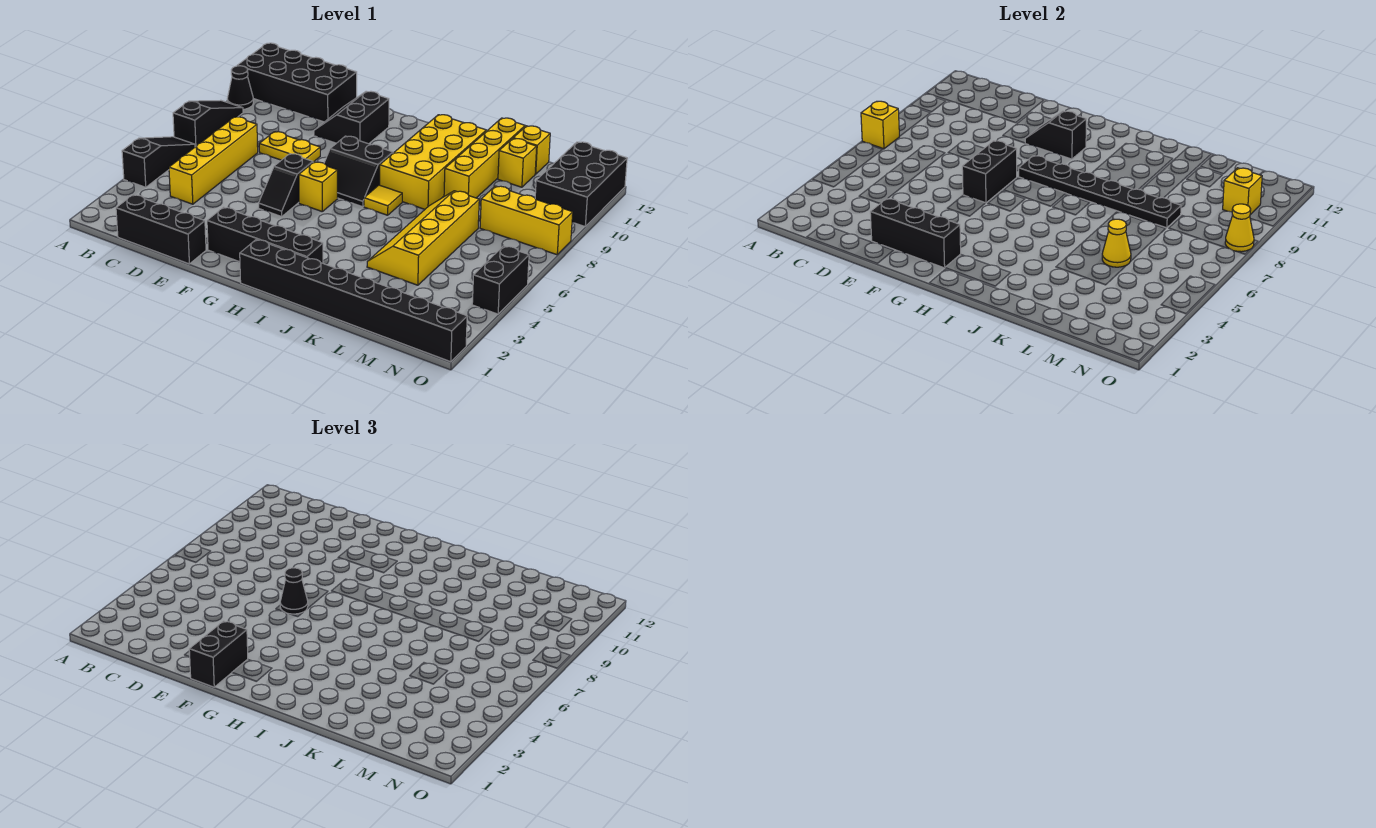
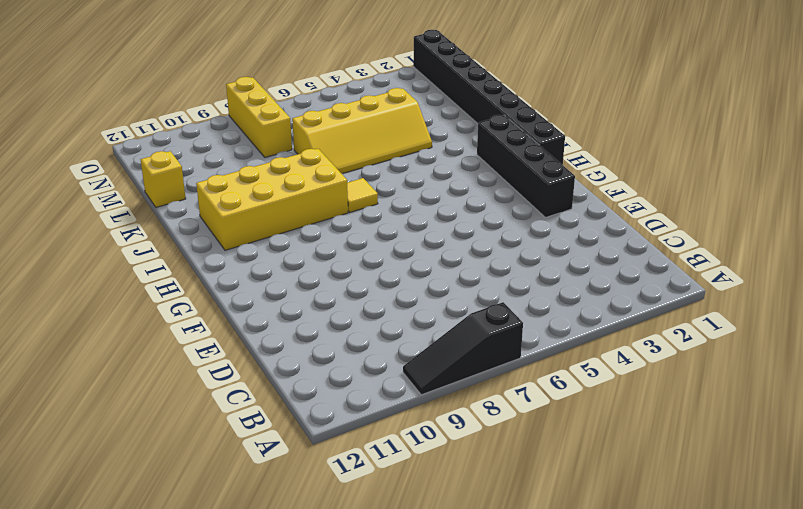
none -> black 1x3 slope [122,137,195,187]
none -> black 1x1 cone [227,66,253,109]
none -> black 2x4 brick [237,43,357,122]
none -> black 1x3 brick [116,195,206,264]

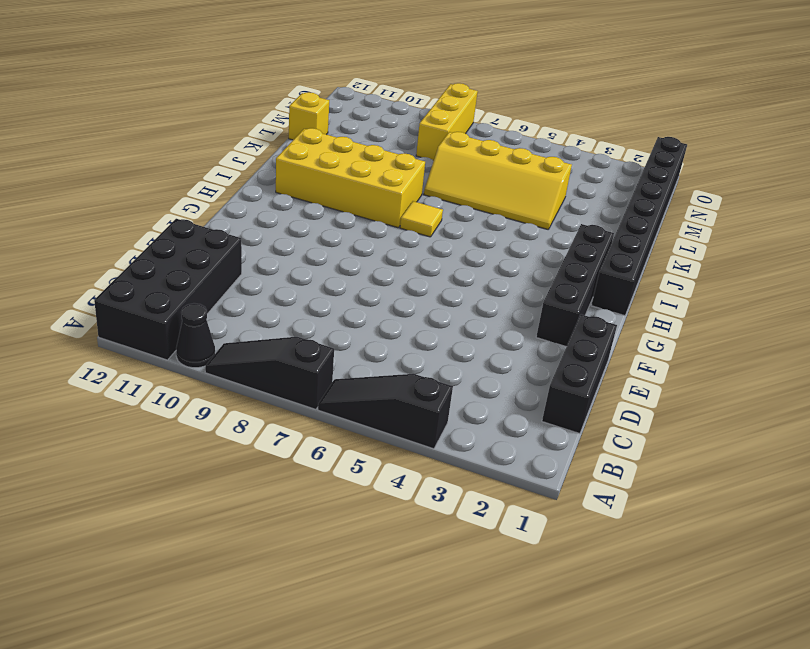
none -> yellow 1x4 brick [169,117,258,204]
none -> yellow 1x2 plate [259,132,320,162]
none -> black 2x2 slope [314,91,389,144]
none -> black 1x2 slope [259,154,313,217]

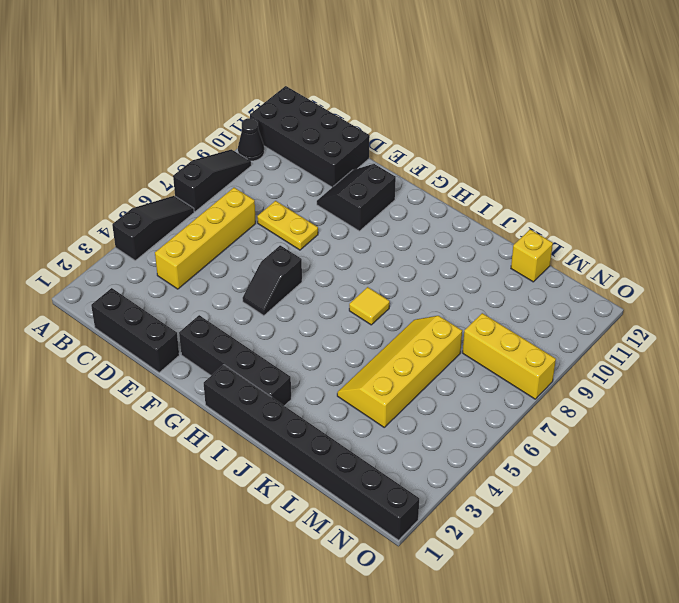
none -> yellow 1x1 brick [299,162,338,211]
none -> black 2x2 slope [324,136,393,207]
none -> yellow 2x4 brick [380,115,486,209]
none -> yellow 1x4 brick [444,118,525,198]

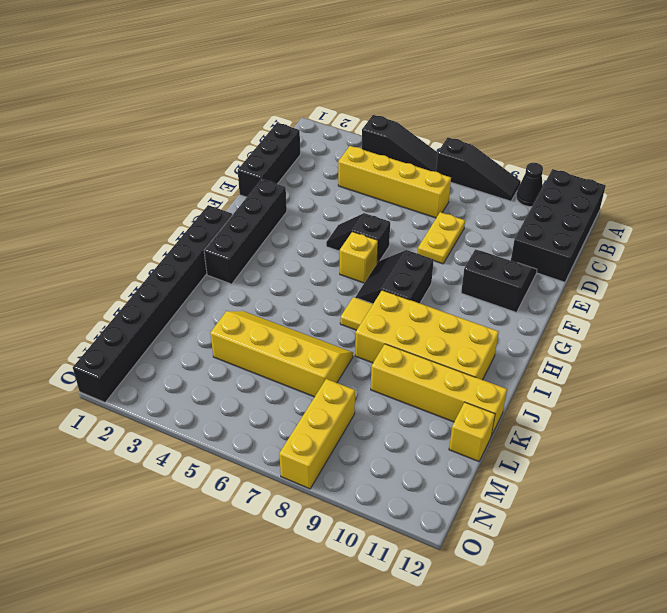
none -> yellow 1x1 brick [498,138,537,187]
none -> black 2x3 brick [535,142,627,226]
none -> black 1x2 brick [472,246,529,314]
none -> yellow 1x1 brick [861,101,899,149]

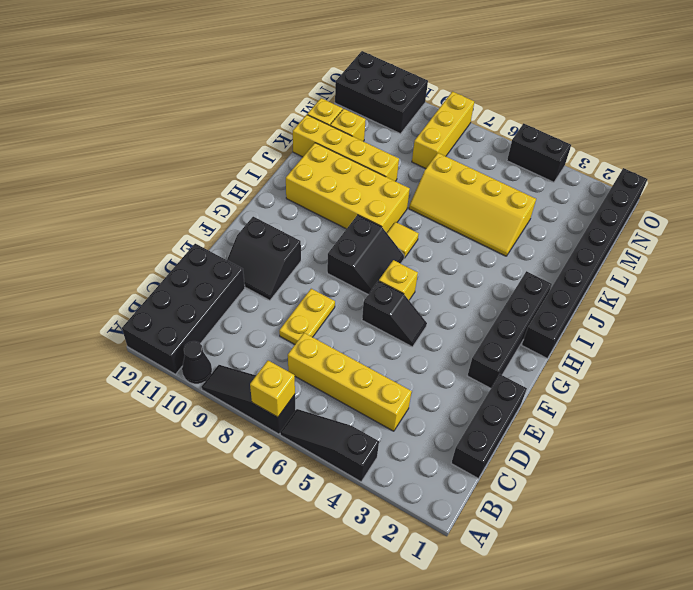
none -> black 1x3 brick [870,198,961,268]
none -> black 1x2 brick [962,141,1017,203]
none -> black 1x2 slope [1025,111,1086,159]
none -> black 1x6 plate [1019,156,1181,228]

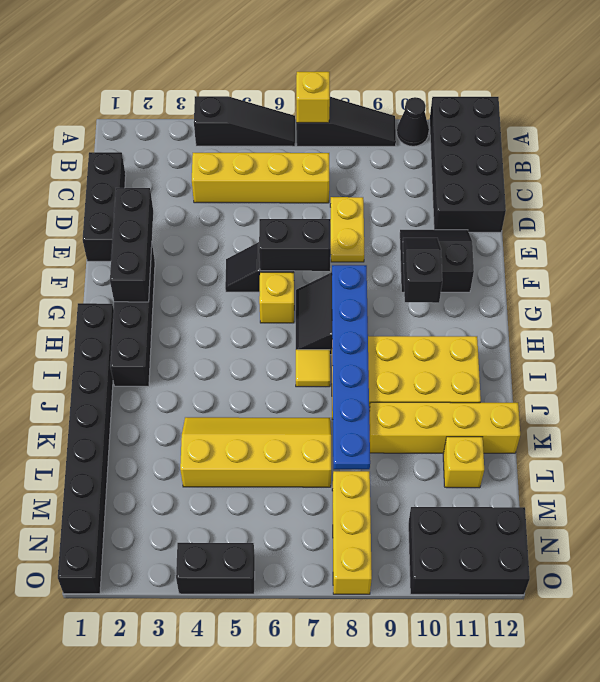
blue 1x6 plate [332,265,370,469] -> black 1x6 plate [1019,156,1181,228]
none -> yellow 1x1 brick [513,126,550,174]
none -> yellow 1x1 cone [1102,219,1131,267]
none -> yellow 1x1 brick [1223,168,1262,215]
none -> yellow 1x1 cone [1225,204,1254,252]

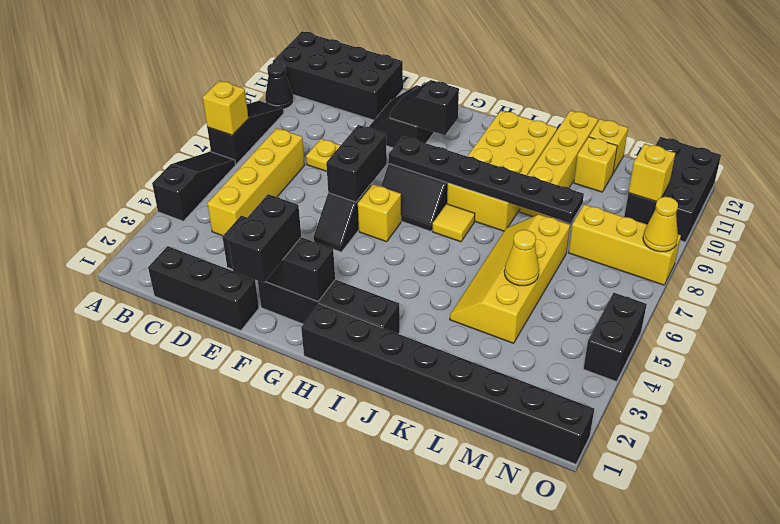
none -> black 1x1 cone [280,568,308,614]

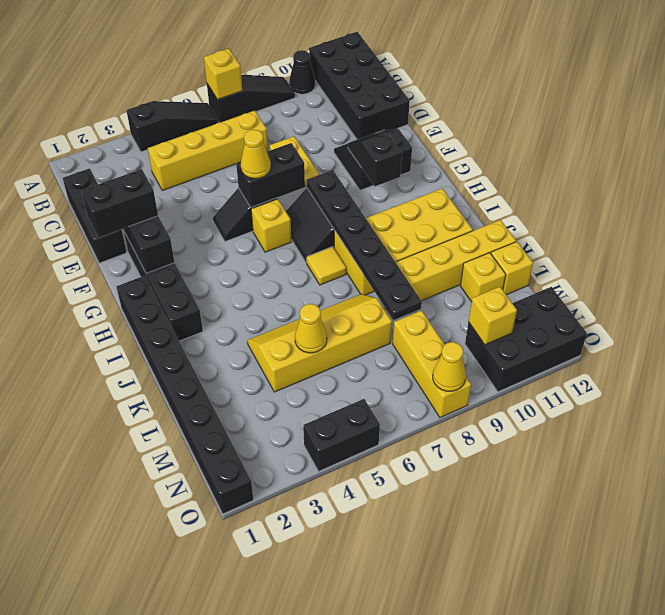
yellow 1x1 cone [241,130,271,179] -> black 1x1 cone [280,568,308,614]

